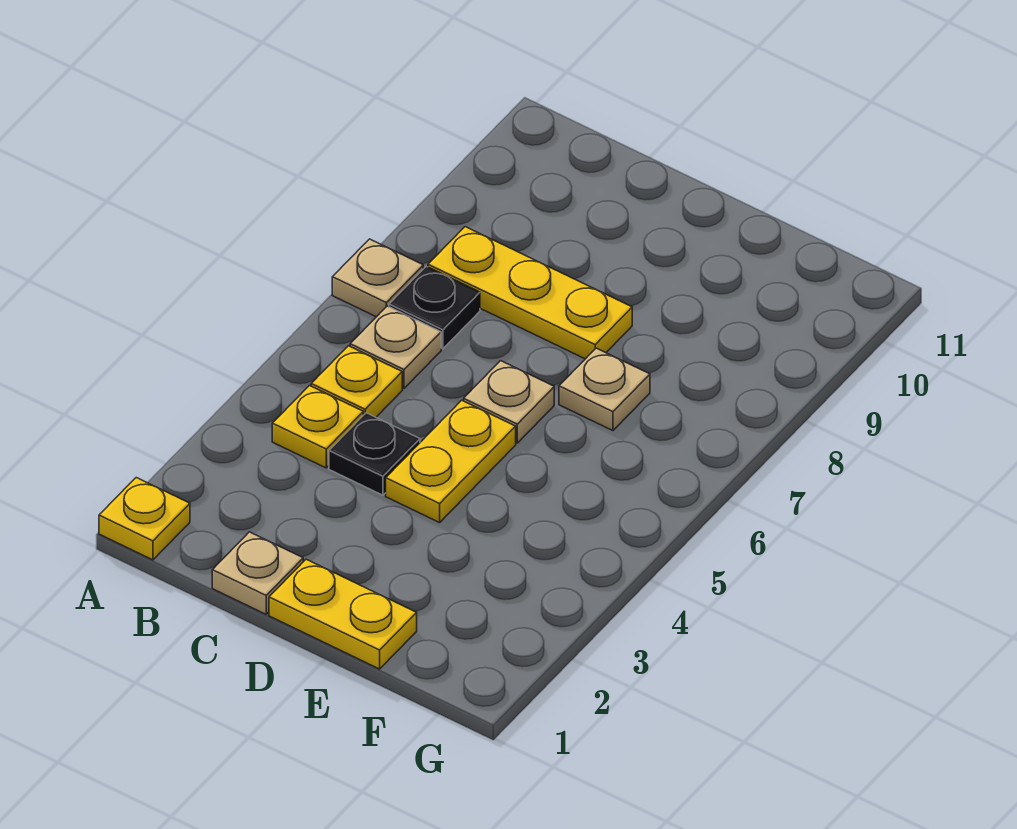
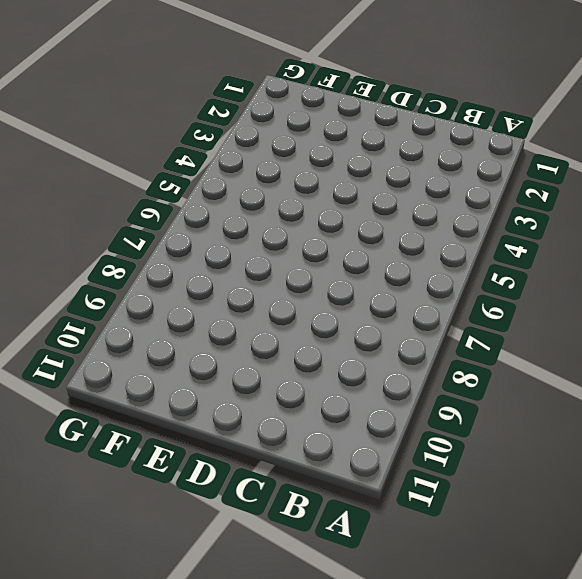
none -> yellow 1x1 plate [99,478,190,560]
none -> tan 1x1 plate [332,239,423,317]
none -> yellow 1x1 plate [272,386,363,468]

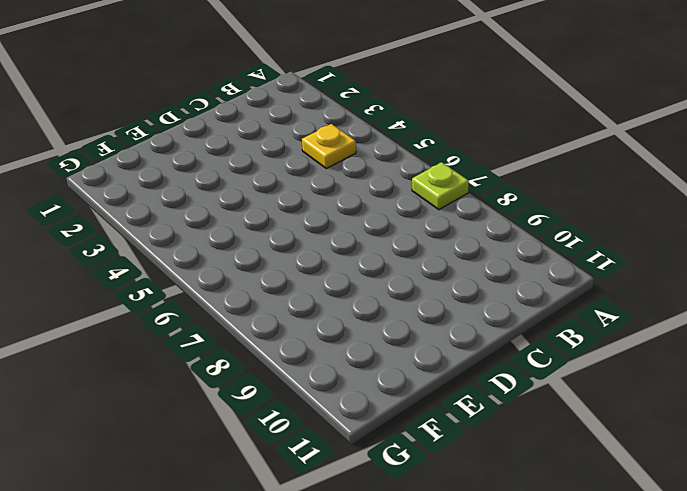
lime 1x1 plate [412,162,469,210] -> tan 1x1 plate [332,239,423,317]
none -> yellow 1x1 plate [99,478,190,560]
none -> yellow 1x1 plate [311,346,402,417]
none -> tan 1x1 plate [350,306,441,388]

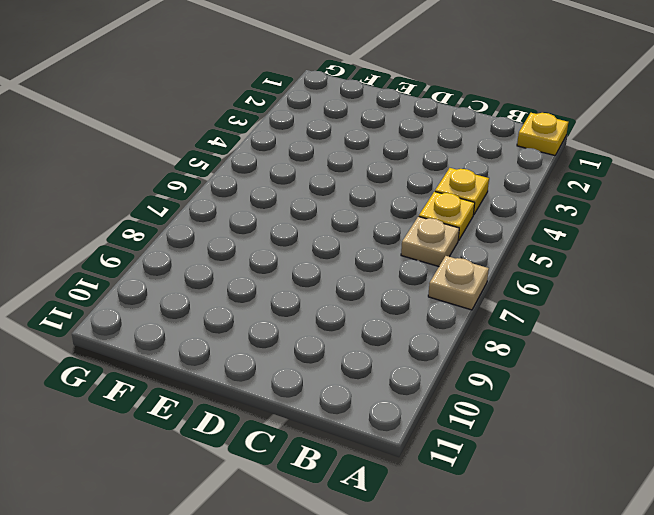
none -> black 1x1 plate [389,266,480,349]
none -> yellow 1x3 plate [428,227,632,359]
none -> tan 1x1 plate [212,532,303,614]

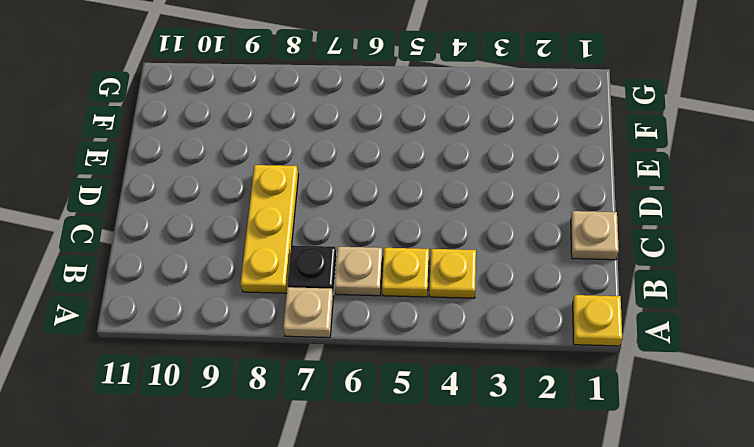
none -> black 1x1 plate [329,413,420,495]
none -> yellow 1x2 plate [269,559,417,669]
none -> yellow 1x2 plate [386,400,516,523]

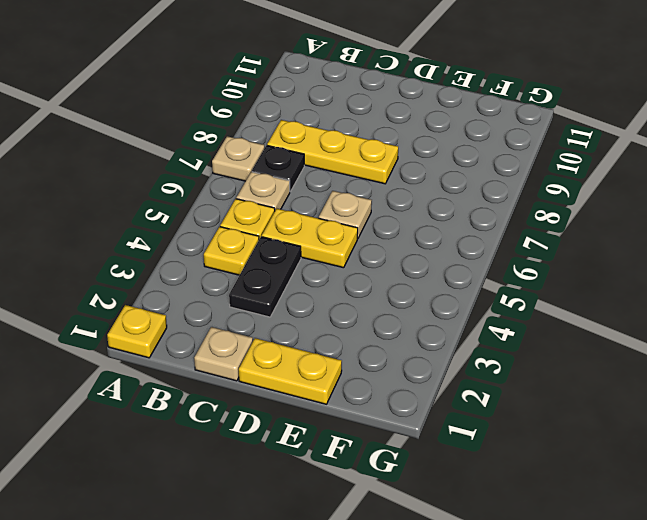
black 1x2 plate [229,237,301,317] -> black 1x1 plate [329,413,420,495]
yellow 1x2 plate [262,209,358,268] -> yellow 1x2 plate turned to [386,400,516,523]
none -> tan 1x1 plate [559,348,650,431]

